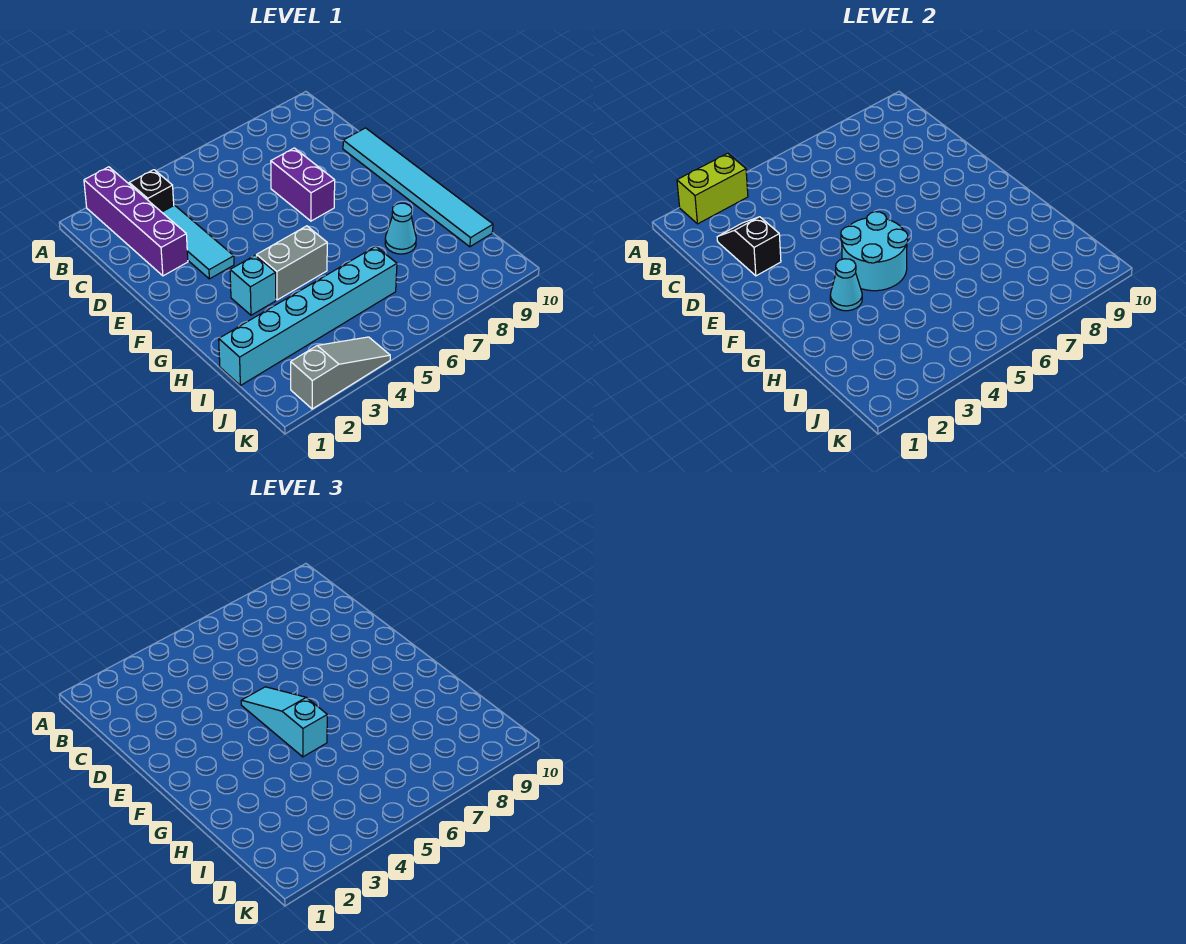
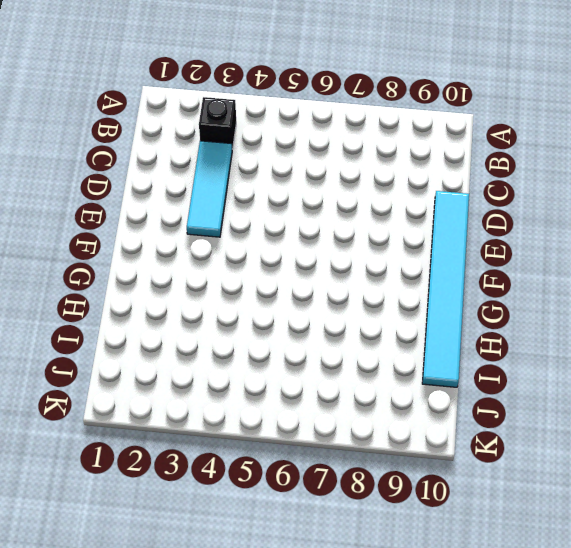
none -> purple 1x4 brick [84,167,188,276]
none -> purple 1x2 brick [271,148,335,221]
none -> cyan 1x1 brick [230,255,276,315]

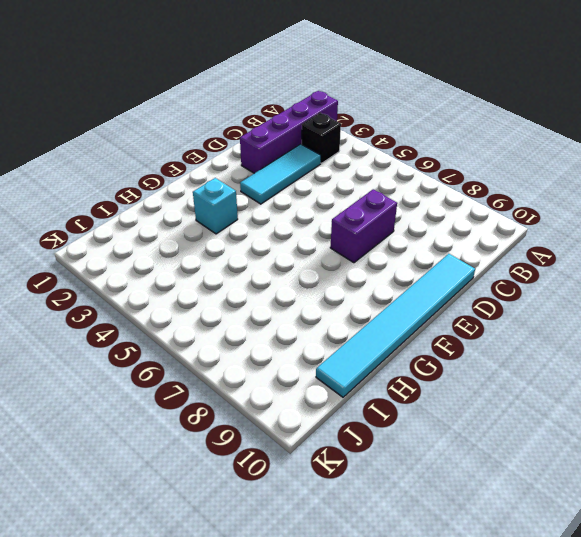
none -> grey 1x2 brick [257,226,327,300]
none -> cyan 1x1 cone [385,203,416,254]
none -> cyan 1x6 brick [219,246,397,386]

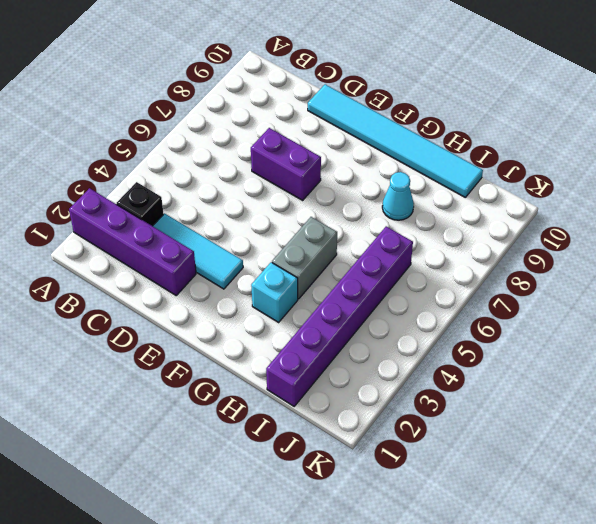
purple 1x6 brick [266,226,413,406] -> cyan 1x6 brick [219,246,397,386]
none -> grey 1x3 slope [291,337,390,409]
none -> lime 1x2 brick [677,153,748,224]
none -> black 1x2 slope [717,217,781,276]

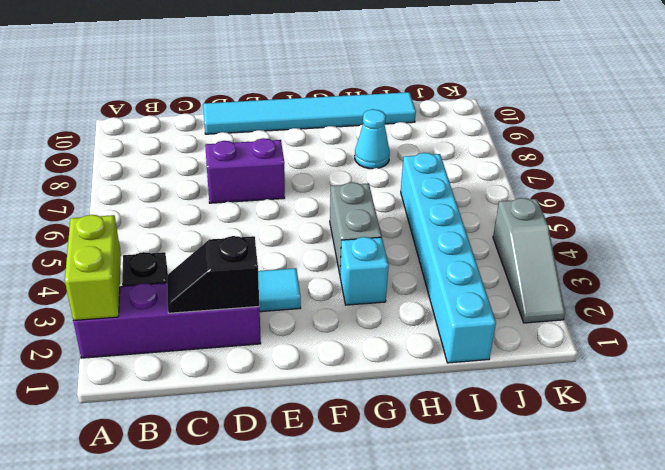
grey 1x3 slope [493,198,565,323] -> grey 1x3 slope turned to [291,337,390,409]
none -> cyan 2x2 round brick [841,212,908,291]
none -> cyan 1x1 cone [830,259,862,311]
none -> cyan 1x3 slope [241,687,327,757]

